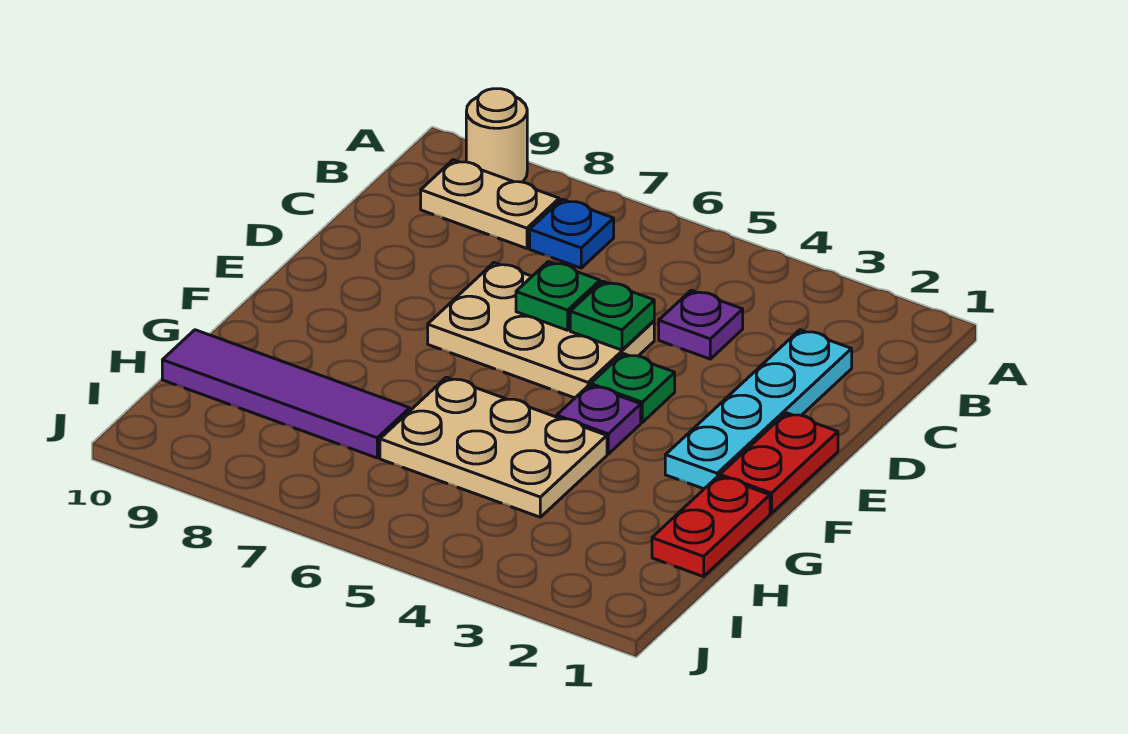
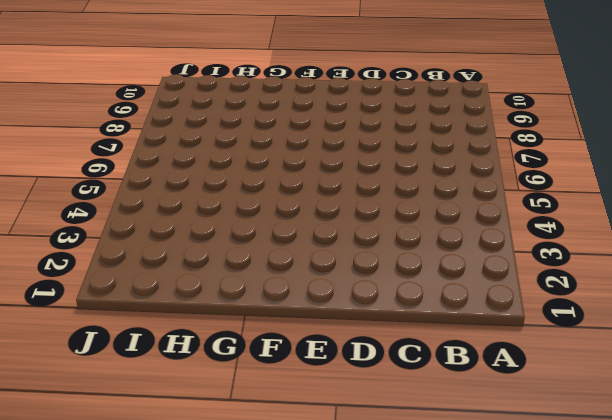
none -> tan 1x1 round brick [466,89,527,182]
none -> blue 1x1 plate [530,199,614,268]
none -> tan 1x2 plate [421,160,559,248]

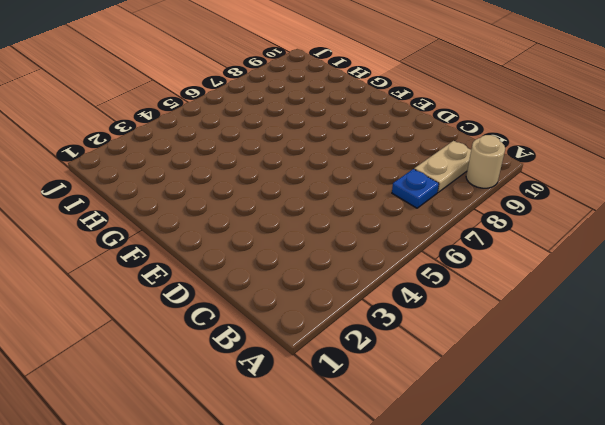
none -> cyan 1x4 plate [665,330,852,489]
none -> purple 1x1 plate [659,290,743,359]
none -> tan 2x3 plate [428,263,654,398]

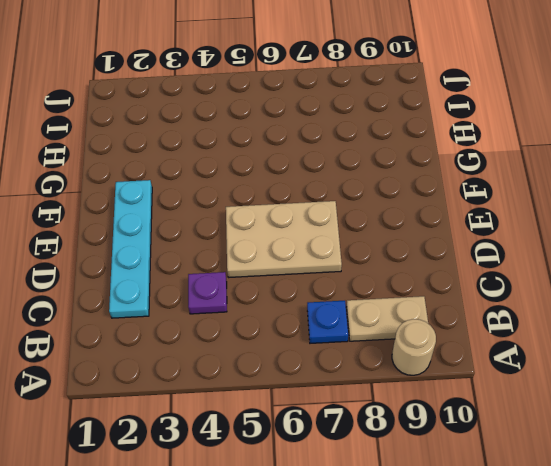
none -> red 1x2 plate [720,413,838,513]
none -> green 1x1 plate [591,354,675,422]
none -> purple 1x1 plate [557,385,641,454]

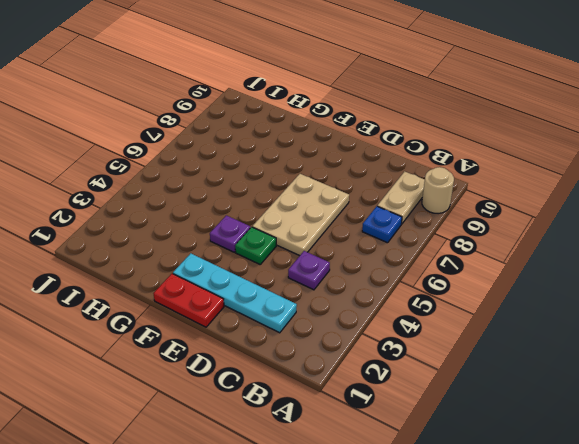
none -> red 1x2 plate [652,476,770,577]
none -> tan 2x3 plate [380,377,607,517]
none -> purple 1x4 tile [162,330,410,458]

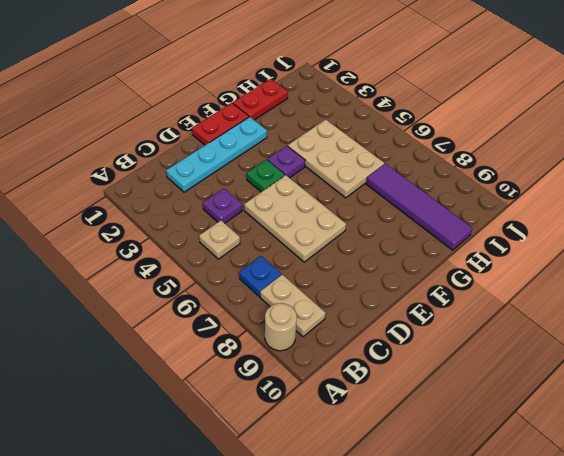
tan 1x1 plate [199,220,240,259] -> none
none -> green 1x1 plate [570,281,654,350]
none -> green 1x1 plate [516,261,600,330]

